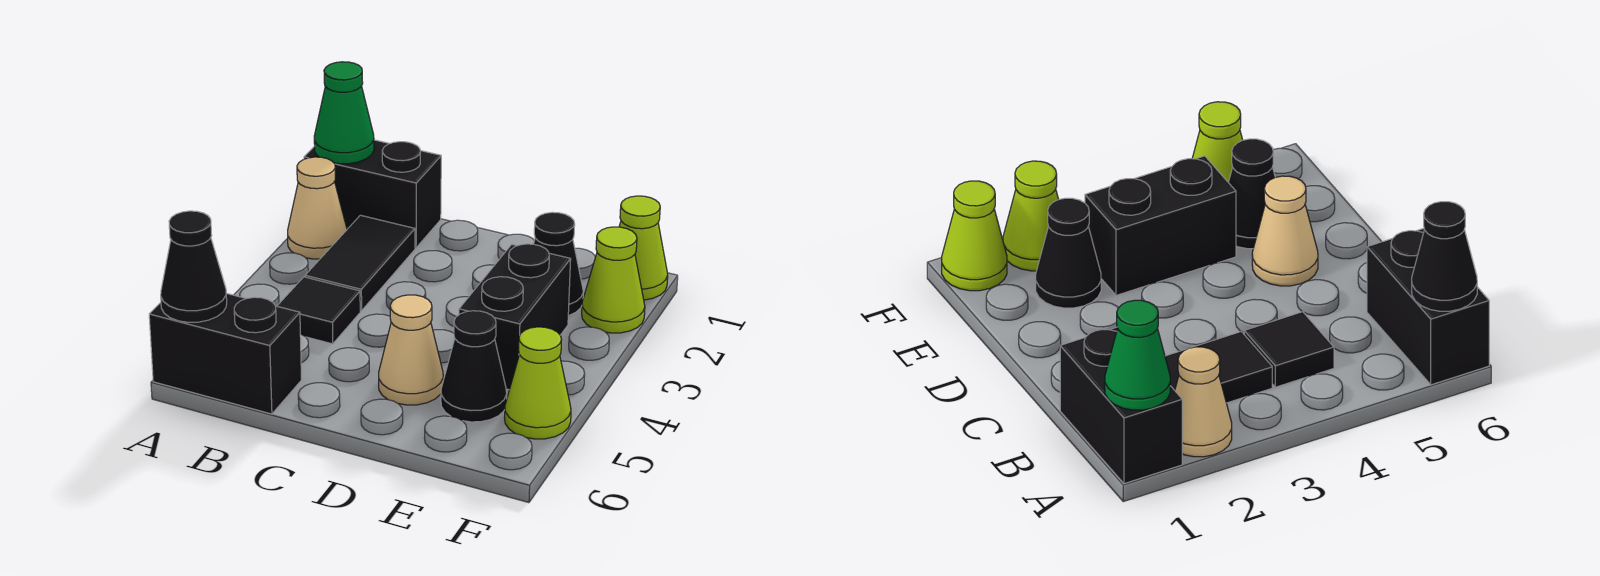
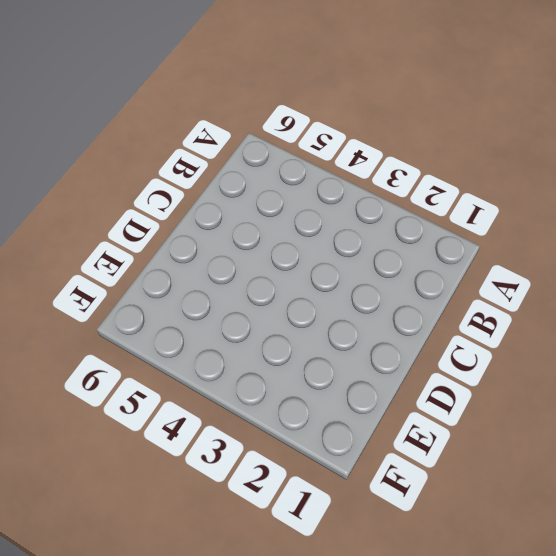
none -> black 1x2 brick [304,140,441,248]
none -> tan 1x1 cone [288,157,347,259]
none -> black 1x2 brick [149,293,301,414]

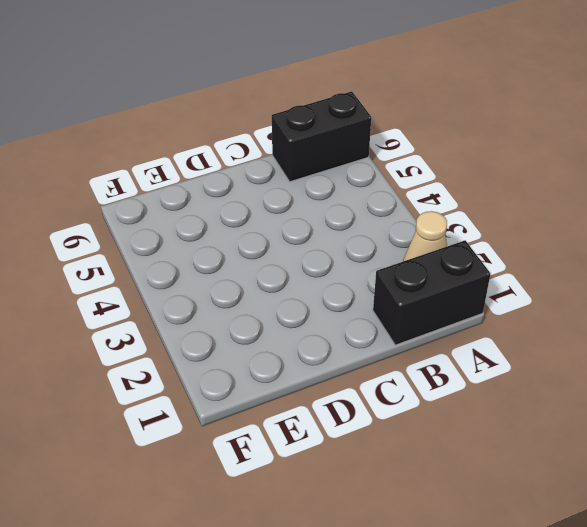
none -> black 1x2 tile [305,215,415,311]
none -> black 1x1 tile [277,277,360,344]
none -> tan 1x1 cone [379,295,443,405]

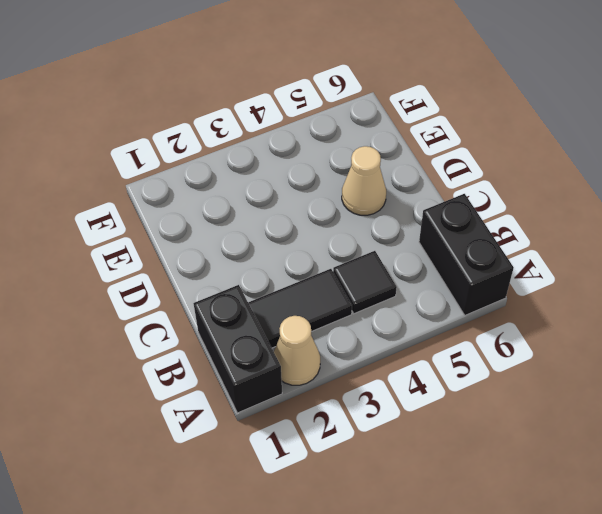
none -> black 1x1 cone [534,212,583,316]
none -> black 1x2 brick [459,244,571,390]
none -> black 1x1 cone [441,311,507,422]

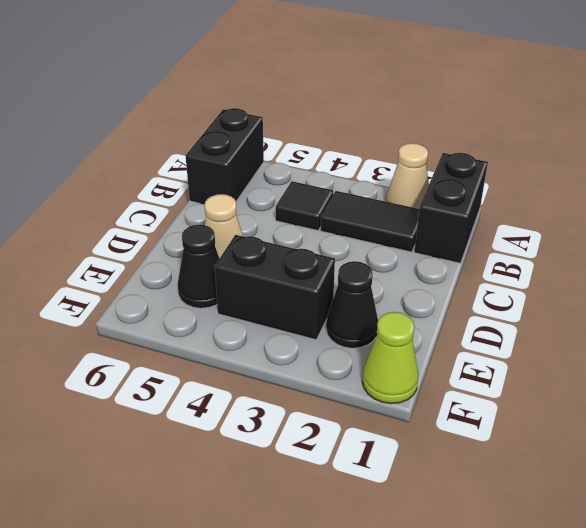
none -> lime 1x1 cone [582,227,645,333]
none -> lime 1x1 cone [505,327,571,439]
none -> green 1x1 cone [314,62,374,164]

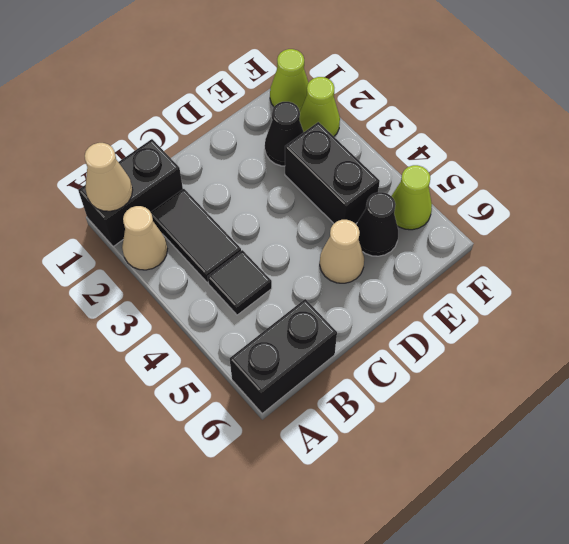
tan 1x1 cone [85,143,133,211] -> green 1x1 cone [314,62,374,164]
none -> black 1x1 cone [161,211,227,322]

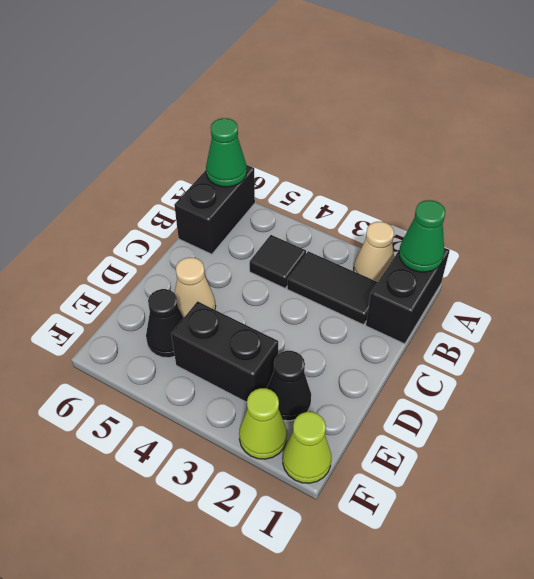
green 1x1 cone [206,118,247,187] -> black 1x1 cone [161,211,227,322]
none -> lime 1x1 cone [505,327,571,439]

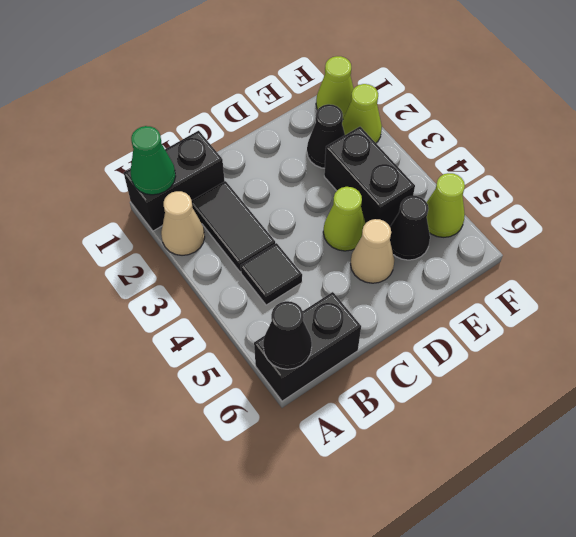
lime 1x1 cone [323,187,366,251] -> none

